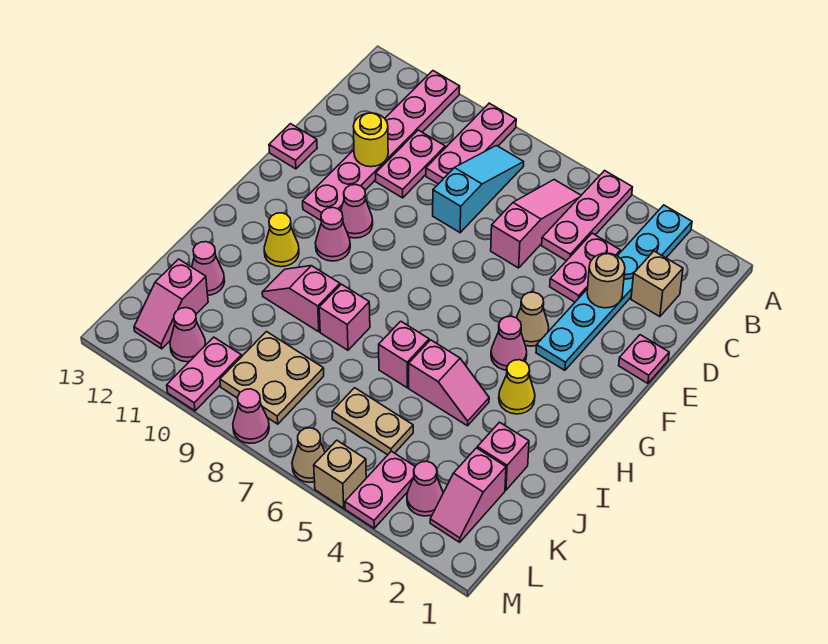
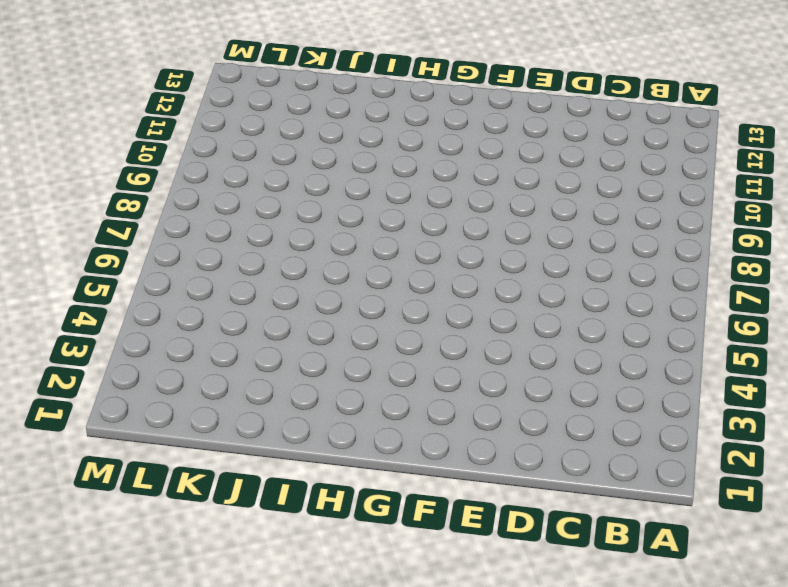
none -> cyan 1x6 plate [536,205,692,370]
none -> pink 1x3 plate [542,171,632,261]
none -> pink 1x3 plate [426,103,516,184]
none -> pink 1x6 plate [303,71,460,220]

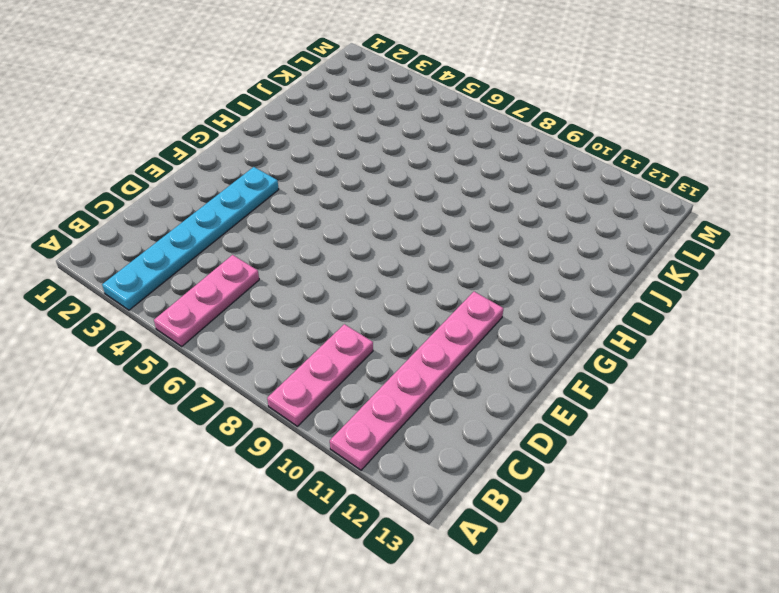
none -> pink 1x3 slope [491,180,581,268]
none -> cyan 1x3 slope [433,146,524,233]
none -> tan 1x1 brick [631,251,683,317]
none -> pink 1x2 plate [550,233,620,302]

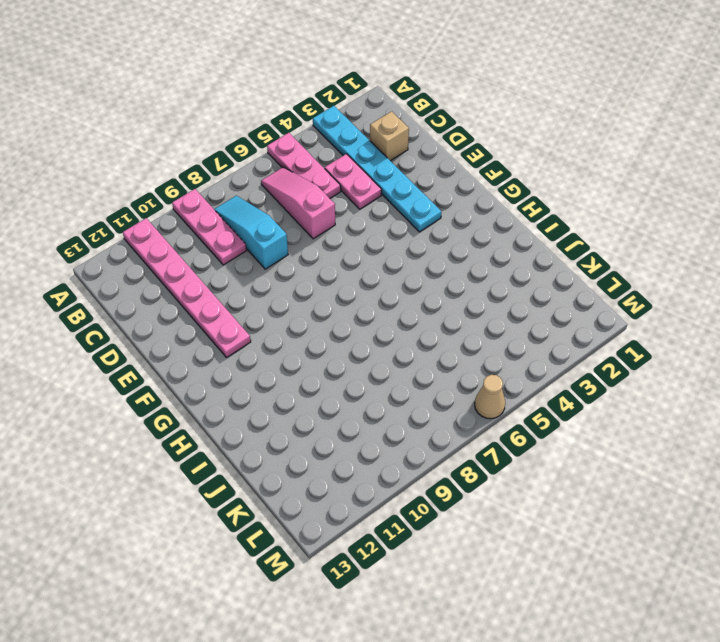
none -> pink 1x2 plate [376,130,445,198]
none -> pink 1x1 plate [619,335,669,383]
none -> pink 1x1 plate [269,124,317,169]
none -> tan 1x1 cone [516,292,549,346]

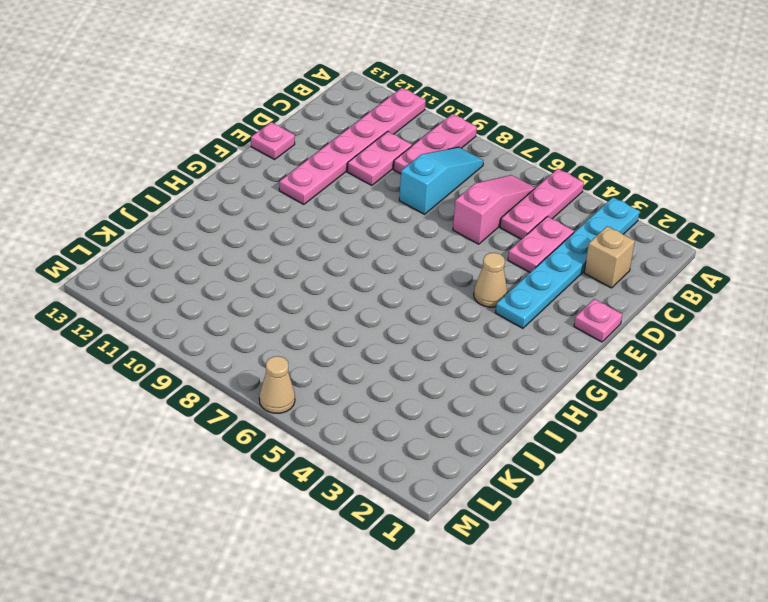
none -> pink 1x1 cone [341,185,373,238]
none -> pink 1x1 cone [491,316,527,370]
none -> pink 1x1 cone [315,207,350,261]
none -> yellow 1x1 cone [499,360,535,414]

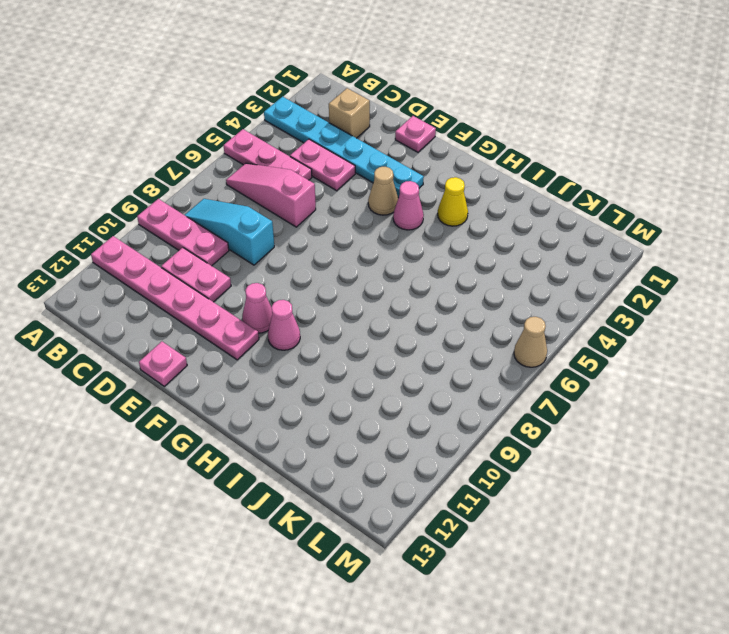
none -> yellow 1x1 cone [264,213,299,267]
none -> pink 1x2 slope [409,340,489,426]
none -> pink 1x1 brick [379,321,429,388]
none -> pink 1x1 brick [319,284,370,350]

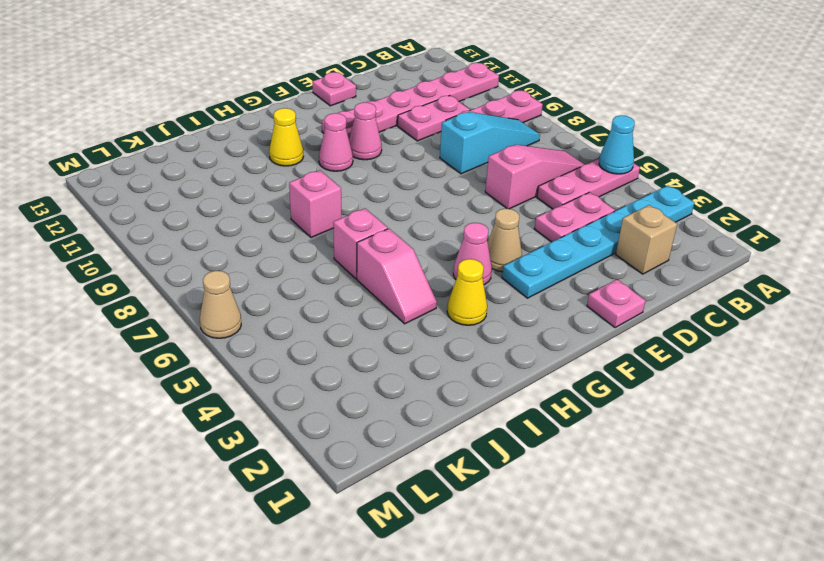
cyan 1x1 cone [599,115,635,174] -> none
none -> pink 1x2 slope [262,266,340,332]
none -> pink 1x1 brick [477,422,529,490]
none -> pink 1x1 cone [192,242,225,295]
none -> pink 1x2 slope [430,448,506,542]

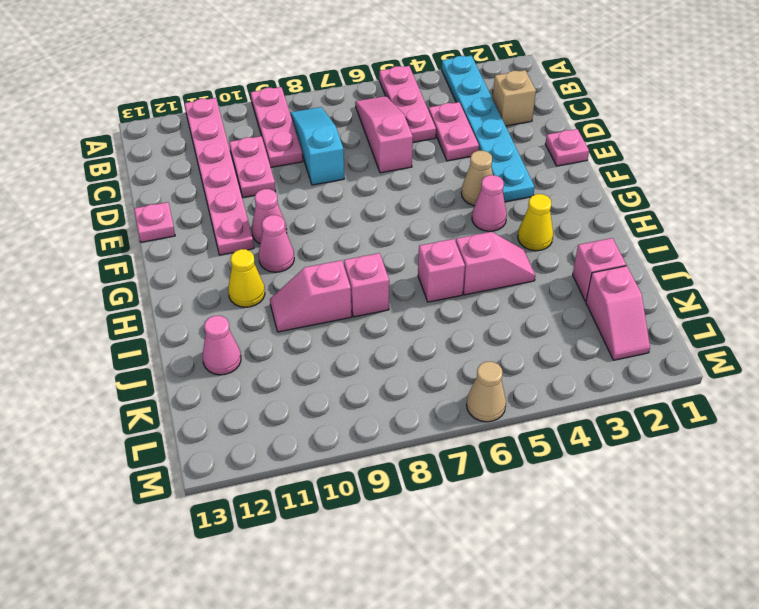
none -> tan 1x2 plate [332,388,413,455]
none -> tan 2x2 plate [220,332,324,424]
none -> pink 1x2 slope [134,259,208,349]
none -> pink 1x1 cone [407,461,443,516]

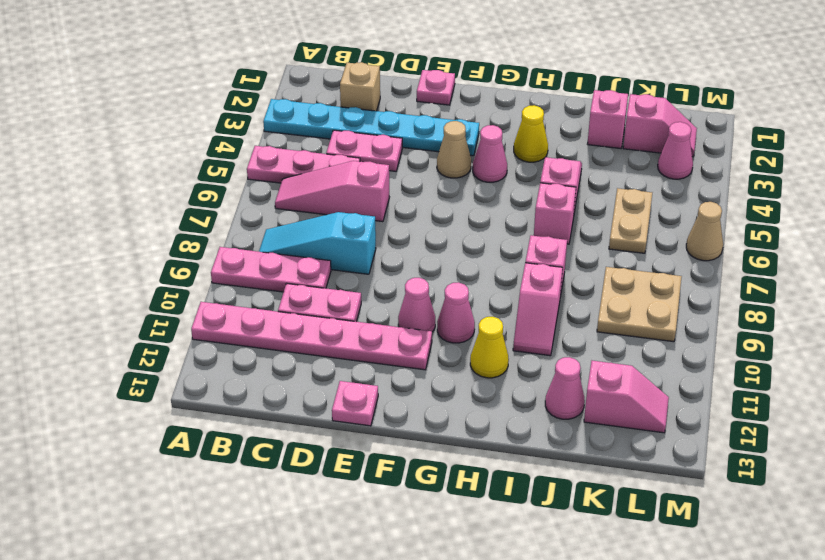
none -> pink 1x2 plate [345,451,415,528]
none -> pink 1x2 plate [167,337,241,411]
none -> pink 1x1 cone [170,308,206,362]
none -> tan 1x1 brick [314,440,366,508]

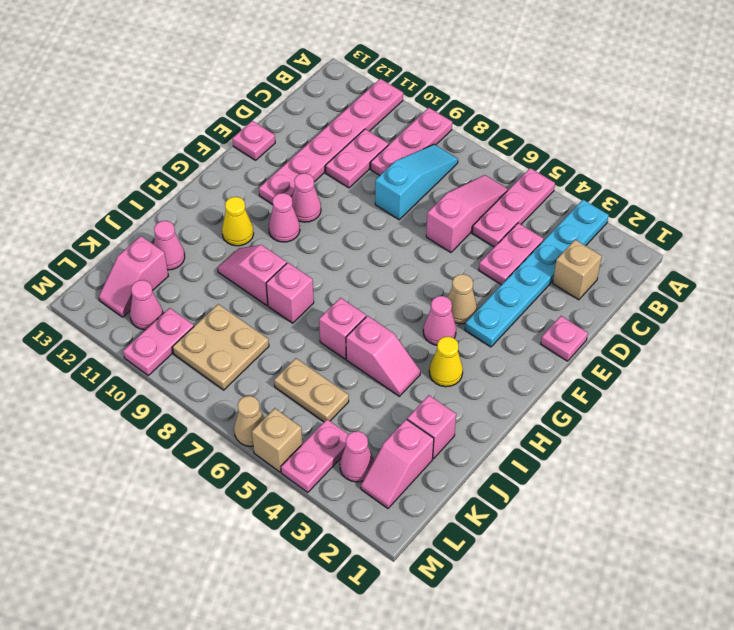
none -> pink 1x1 cone [233,389,269,443]
none -> tan 1x1 round brick [587,253,625,308]
none -> yellow 1x1 round brick [353,113,388,167]

